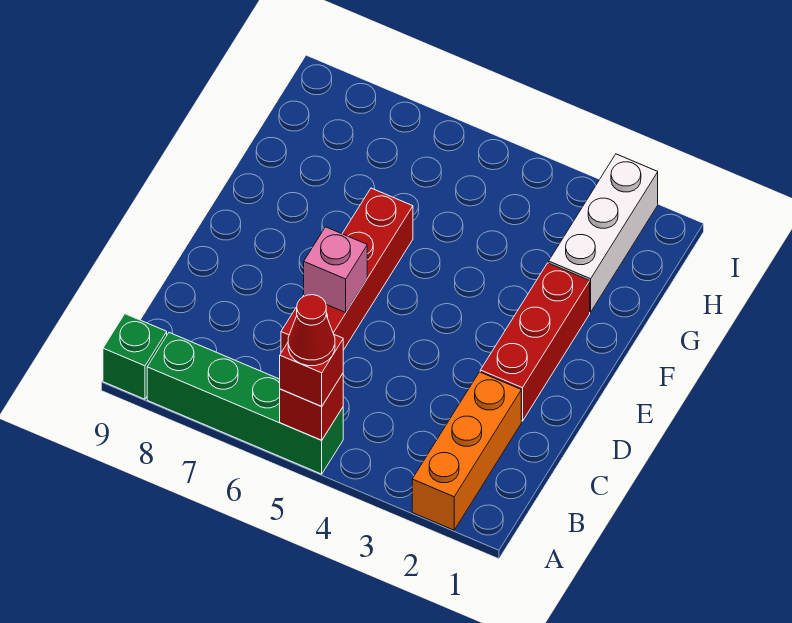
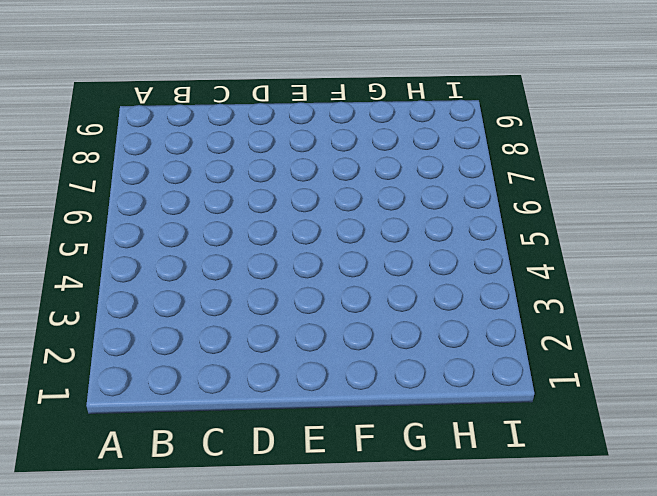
none -> orange 1x3 brick [412,372,521,530]
none -> green 1x4 brick [147,333,343,474]

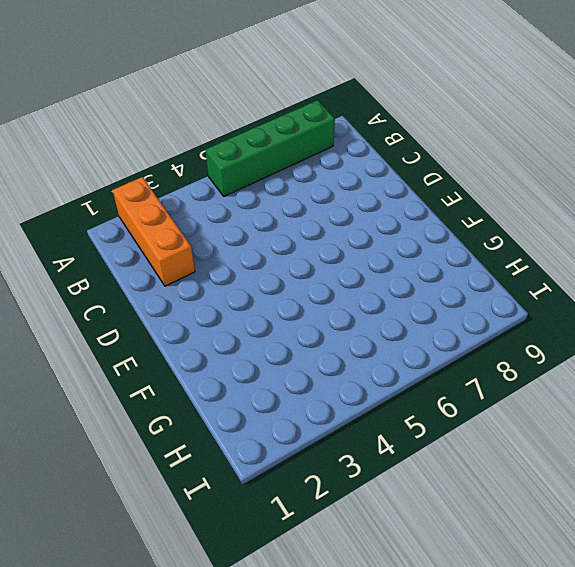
none -> green 1x1 brick [103,314,167,399]
none -> red 1x4 brick [281,188,413,352]

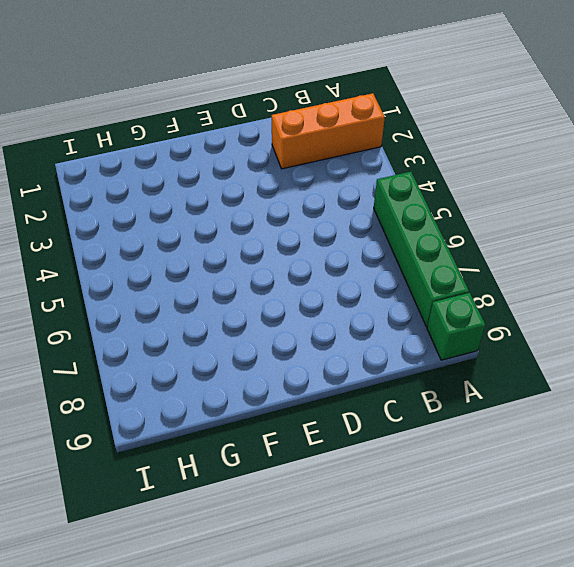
none -> red 1x4 brick [281,188,413,352]
none -> red 1x3 brick [480,263,590,421]

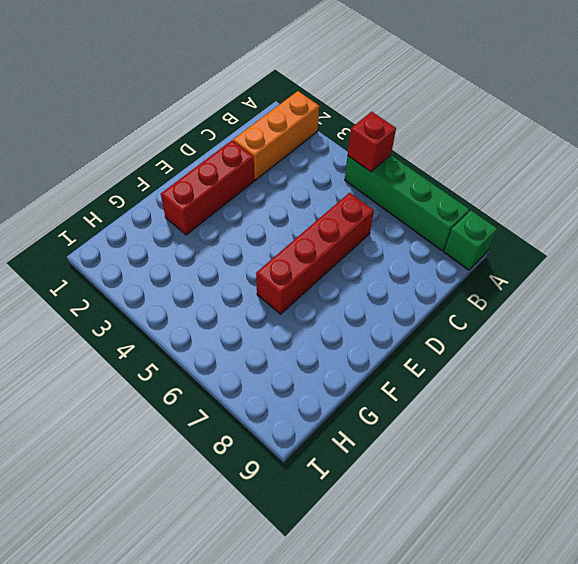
none -> white 1x3 brick [549,154,658,312]
none -> pink 1x1 brick [304,227,367,312]

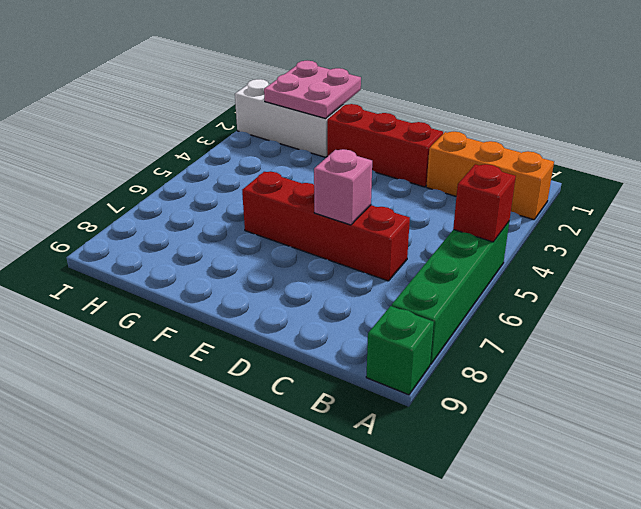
pink 2x2 plate [264,61,361,118] -> none
none -> red 1x1 brick [280,335,343,406]
none -> red 1x1 cone [288,295,335,366]

